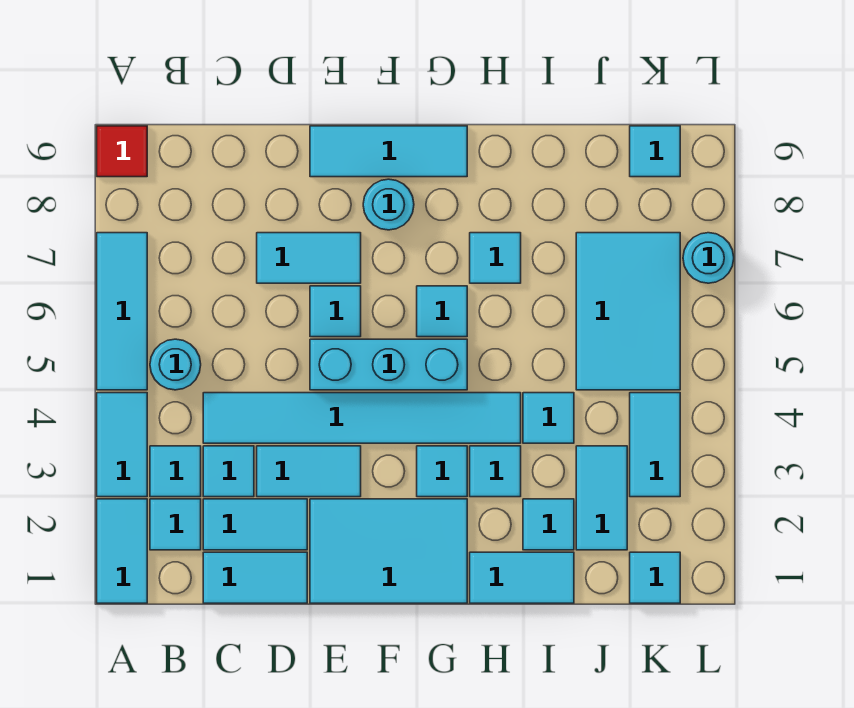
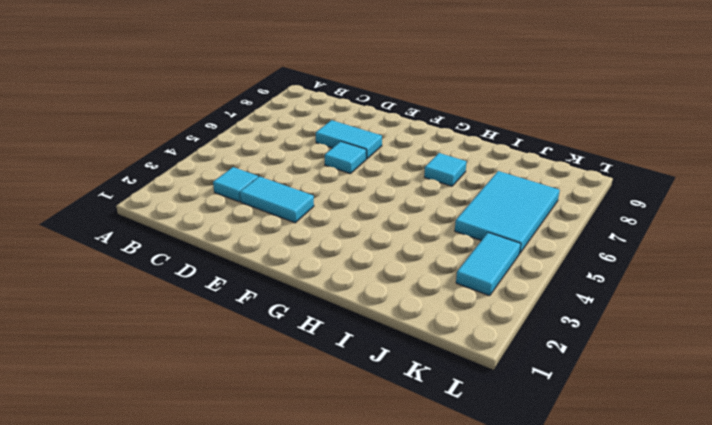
none -> cyan 1x2 tile [97,499,147,603]
none -> cyan 1x2 tile [97,393,147,497]
none -> cyan 1x3 tile [97,233,147,390]
none -> red 1x1 tile [97,126,147,177]

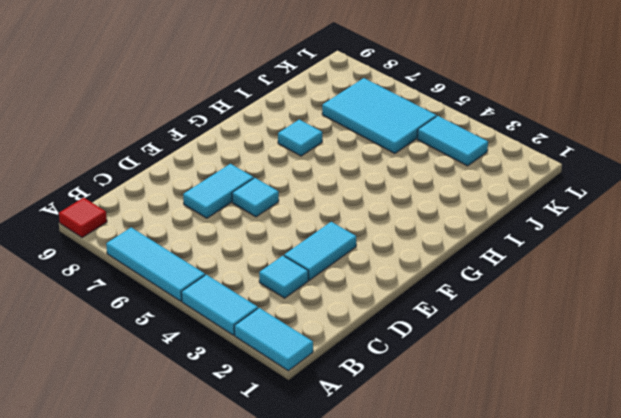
none -> cyan 1x1 tile [150,499,201,550]
none -> cyan 1x1 tile [150,446,201,497]
none -> cyan 1x1 round brick [150,339,201,390]
none -> cyan 1x2 tile [203,552,307,603]

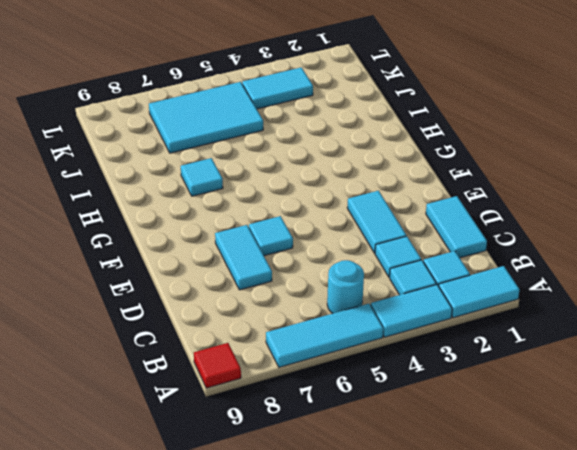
none -> cyan 1x2 tile [203,499,307,550]
none -> cyan 1x6 tile [203,393,521,443]
none -> cyan 2x3 tile [310,499,467,603]
none -> cyan 1x3 brick [310,339,467,390]

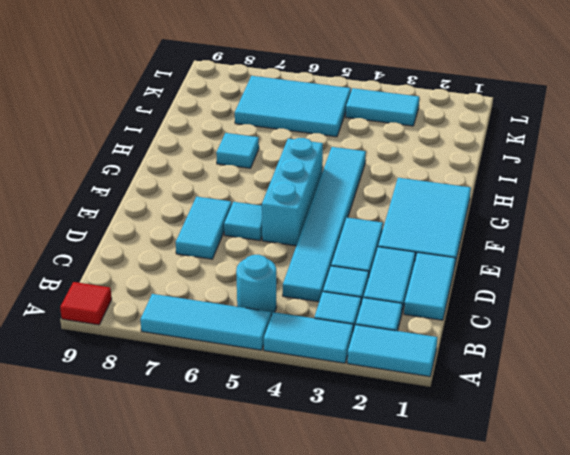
none -> cyan 1x3 tile [310,126,467,177]
none -> cyan 1x1 round brick [363,179,414,230]
none -> cyan 1x1 tile [417,446,467,497]
none -> cyan 1x1 tile [417,286,467,337]

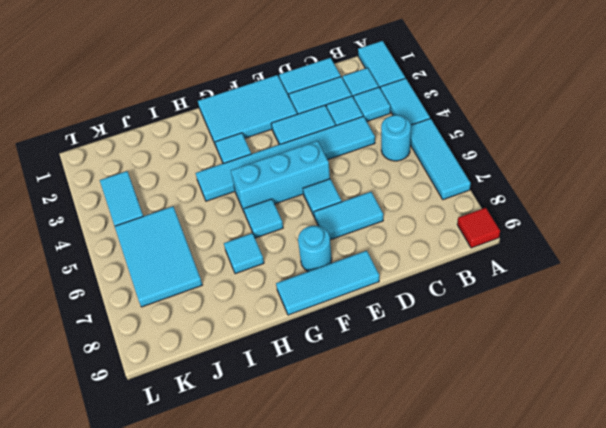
none -> cyan 1x2 tile [470,552,574,603]
none -> cyan 1x1 tile [470,446,521,497]
none -> cyan 1x1 tile [523,499,574,550]
none -> cyan 1x1 tile [523,393,574,443]

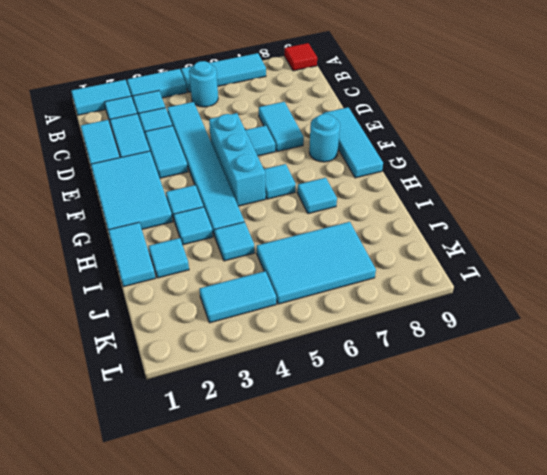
none -> cyan 1x2 tile [576,446,627,550]
none -> cyan 1x1 tile [630,552,680,603]
none -> cyan 1x1 tile [630,126,680,177]
none -> cyan 1x1 round brick [683,233,734,283]

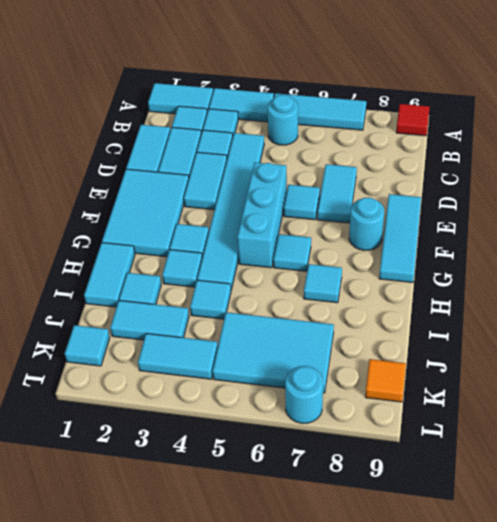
orange 1x1 tile [365,359,406,402] -> cyan 1x1 tile [630,126,680,177]

